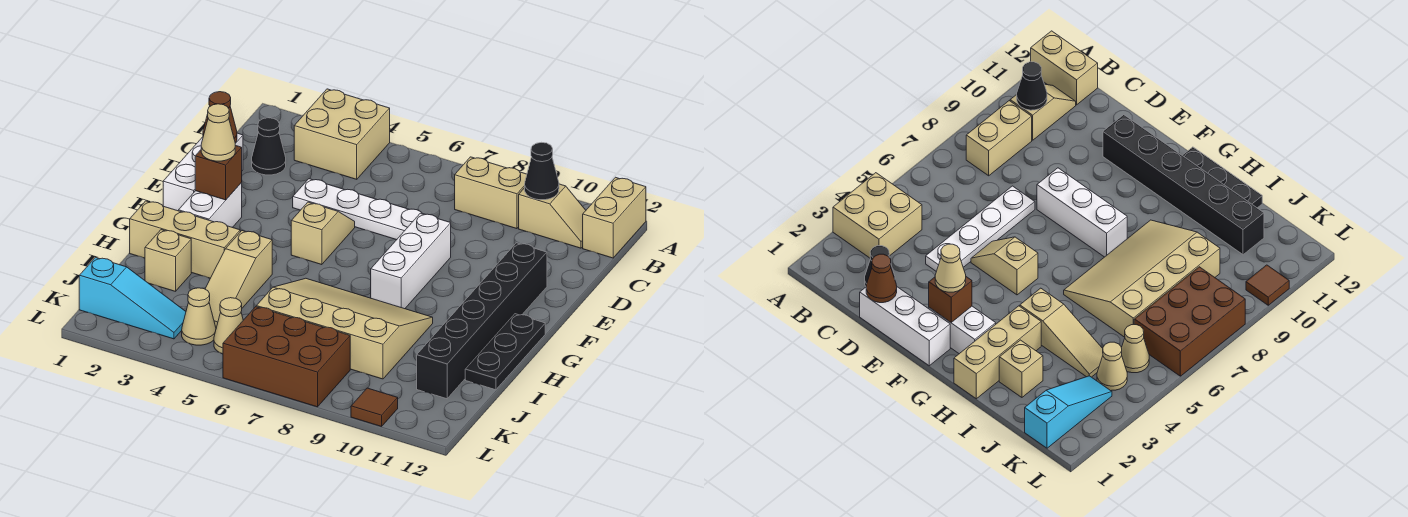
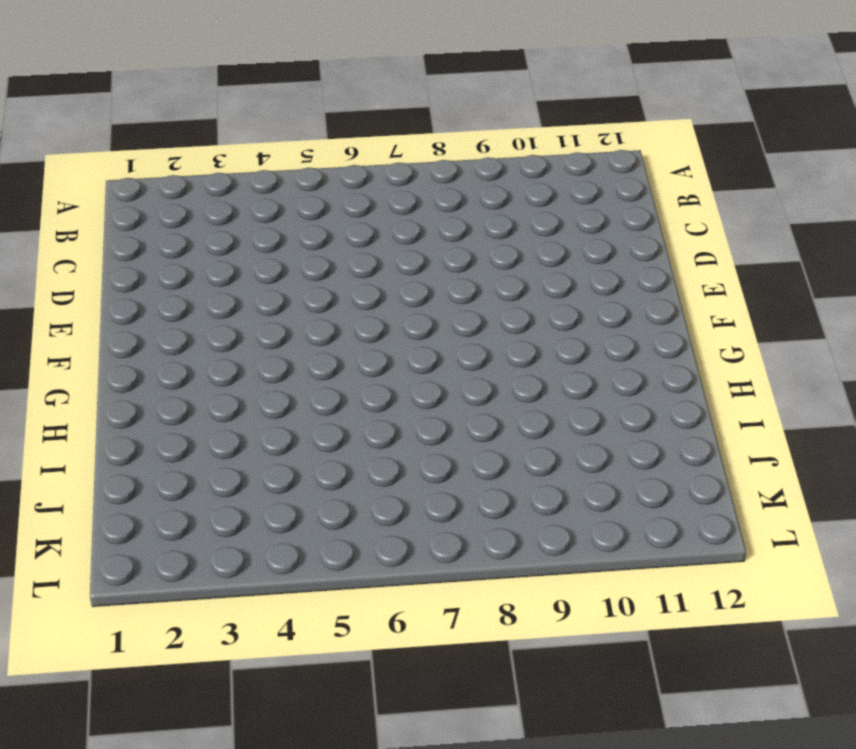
none -> tan 2x2 brick [294,89,390,179]
none -> tan 1x2 brick [583,177,646,258]
none -> tan 1x2 brick [455,157,527,229]

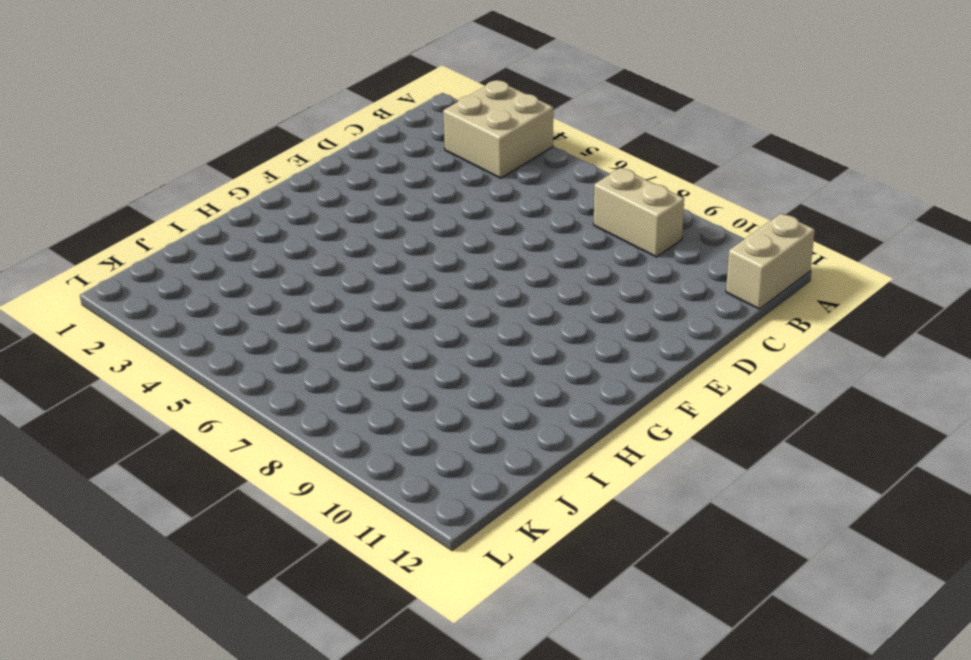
none -> tan 1x2 slope [519,184,586,248]
none -> black 1x1 cone [252,118,286,175]
none -> white 1x3 brick [163,133,243,211]

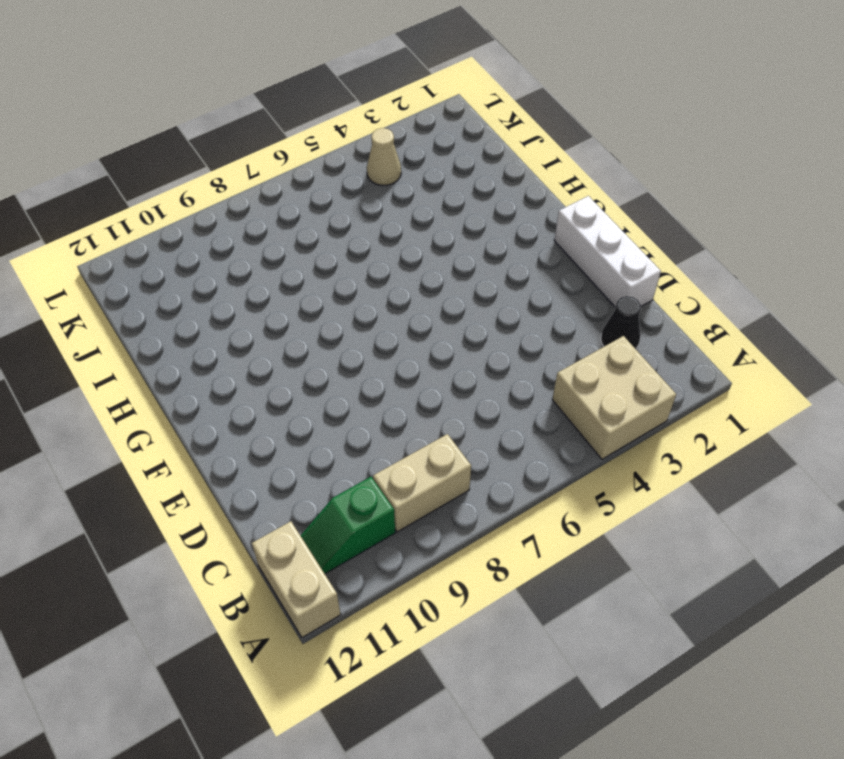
green 1x2 slope [300,477,395,574] -> tan 1x2 slope [519,184,586,248]
none -> white 1x4 plate [293,179,426,240]
none -> tan 1x2 slope [291,202,355,265]
none -> white 1x3 brick [371,213,451,309]

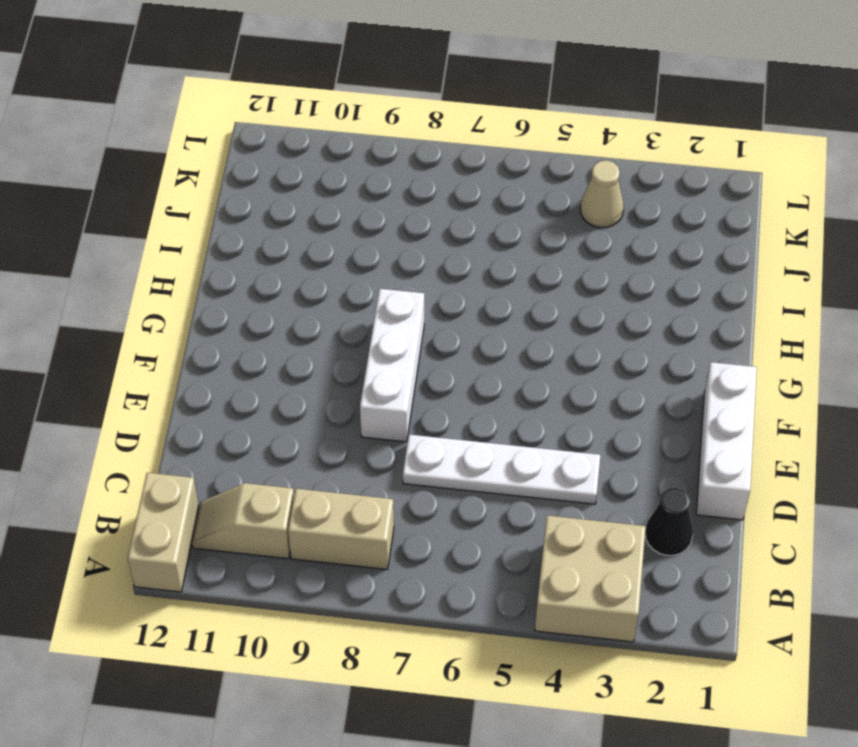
none -> tan 1x2 slope [291,202,355,265]
none -> black 1x6 brick [417,243,547,399]
none -> white 1x2 brick [178,183,242,228]

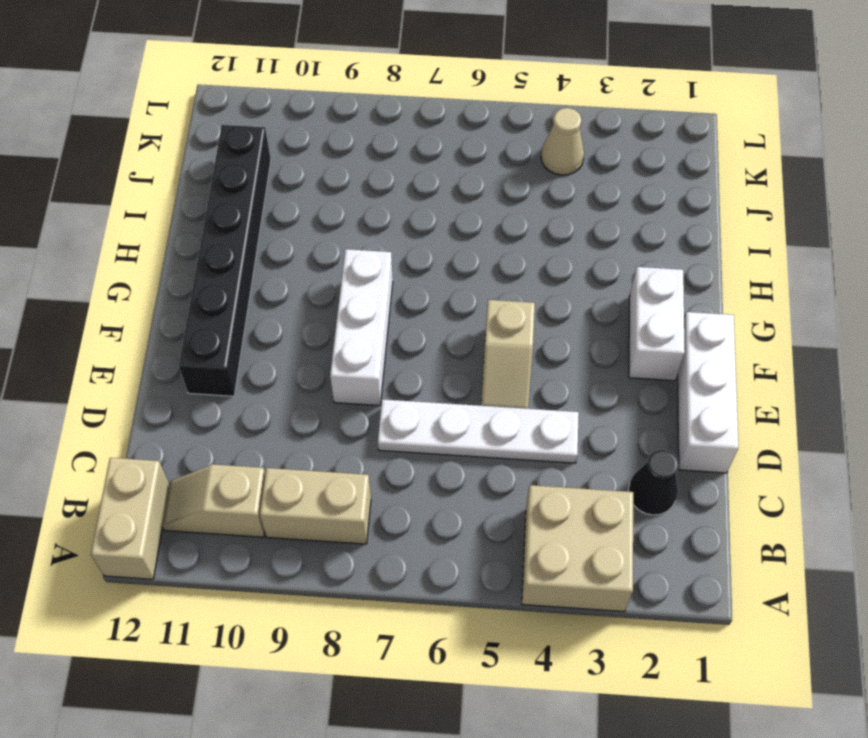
none -> black 1x3 plate [465,314,545,390]
none -> tan 1x3 brick [130,201,240,278]
none -> tan 1x3 slope [205,231,272,328]

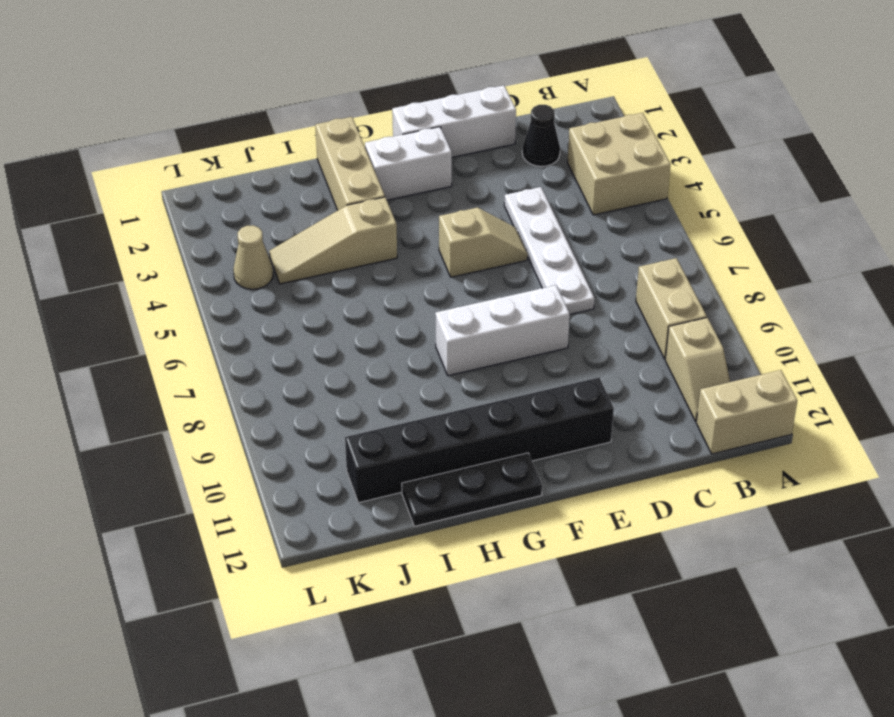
none -> tan 3x4 slope [256,278,433,379]
none -> tan 1x1 brick [145,230,191,291]
none -> cyan 1x3 slope [79,257,186,339]

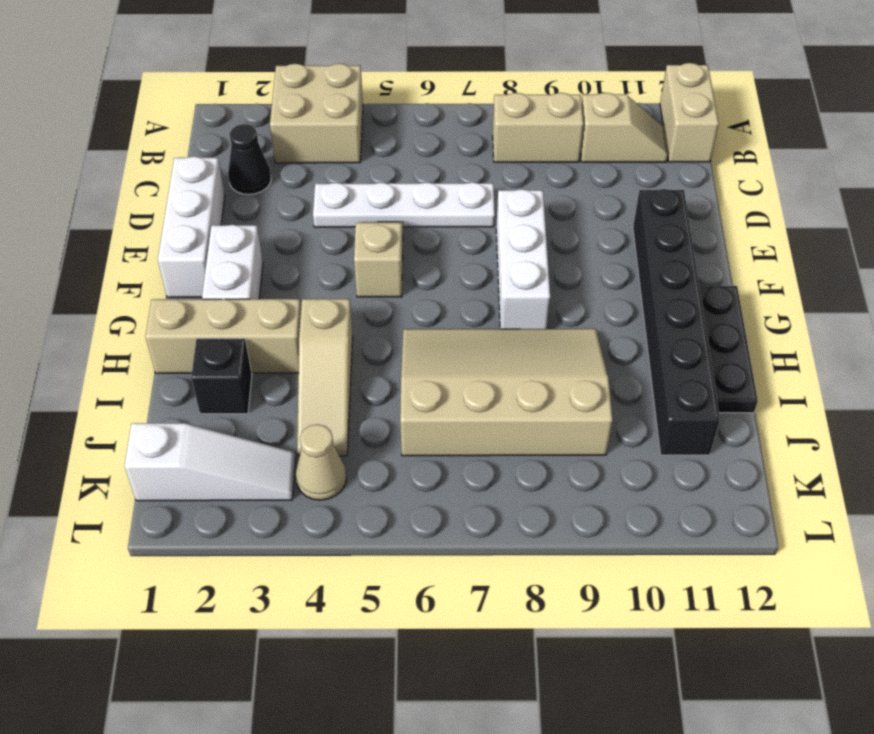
black 1x1 brick [191,339,252,414] -> tan 1x1 brick [145,230,191,291]
white 1x3 slope [125,423,295,501] -> cyan 1x3 slope [79,257,186,339]
none -> tan 1x1 cone [214,298,243,354]
none -> brown 2x3 brick [223,307,350,407]
none -> brown 1x1 tile [351,388,398,427]

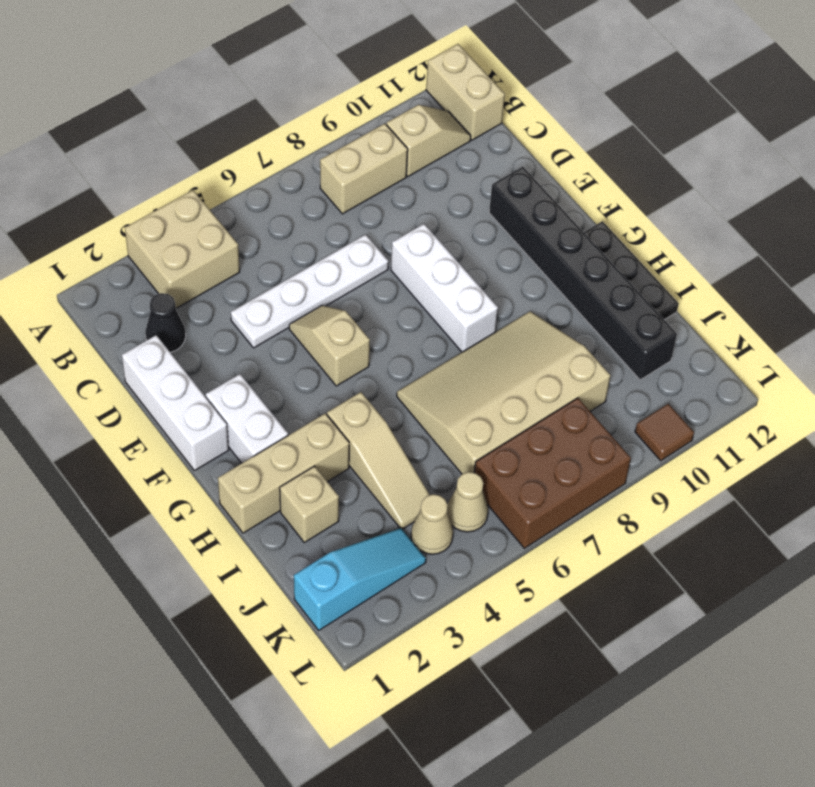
none -> black 1x1 cone [525,142,559,200]
none -> brown 1x1 cone [203,92,237,143]
none -> brown 1x1 brick [195,145,242,200]

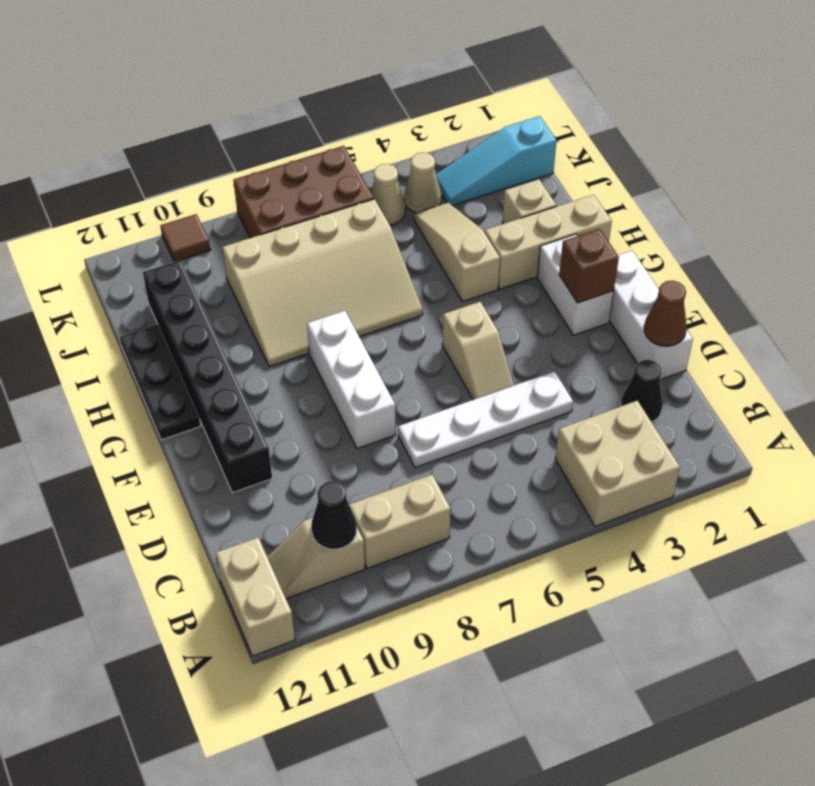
none -> tan 1x1 cone [201,104,235,161]

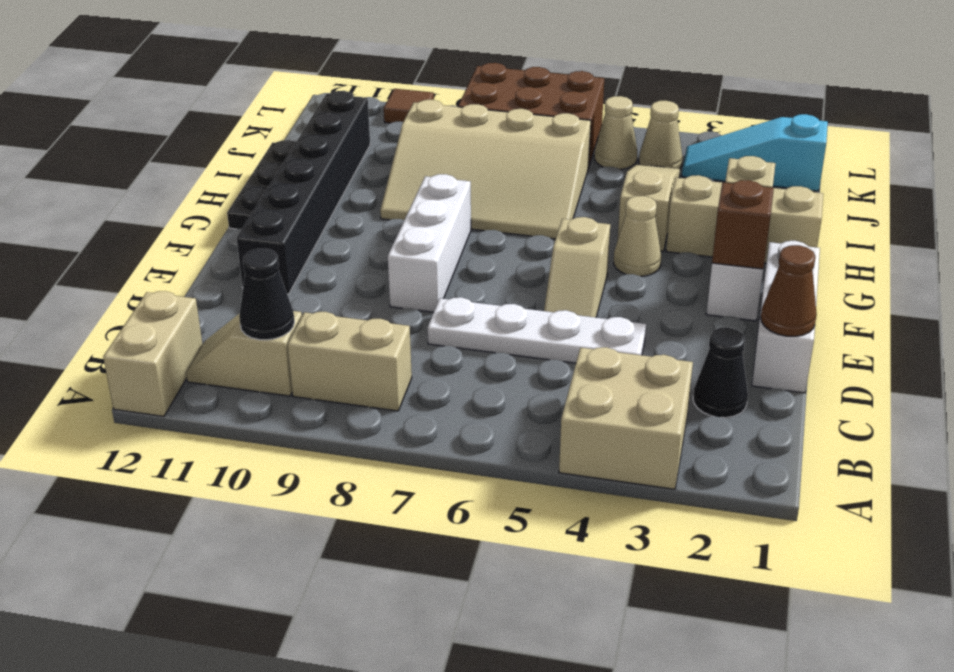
tan 1x1 cone [614,196,661,276] -> tan 1x1 cone moved to [201,104,235,161]

